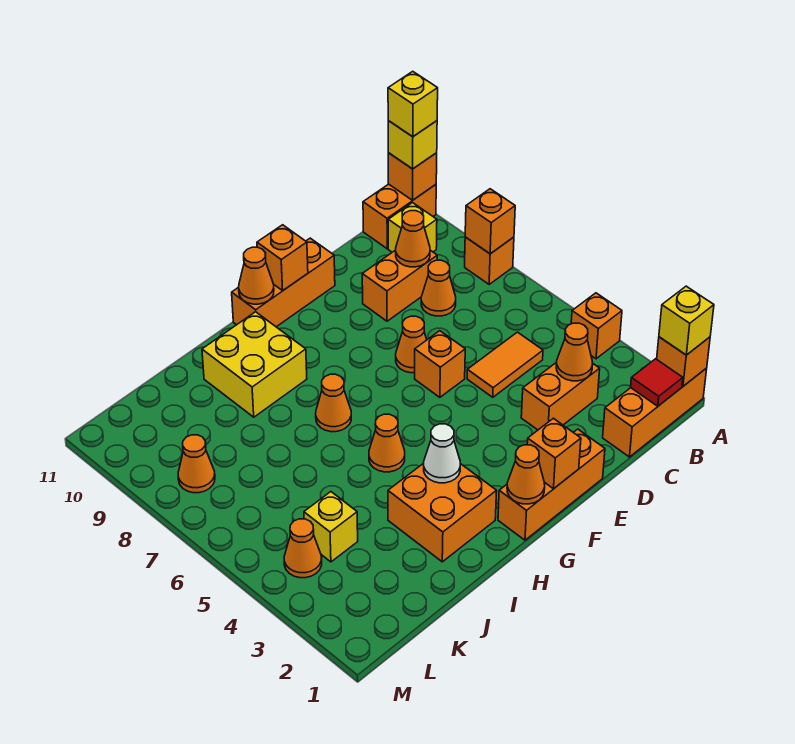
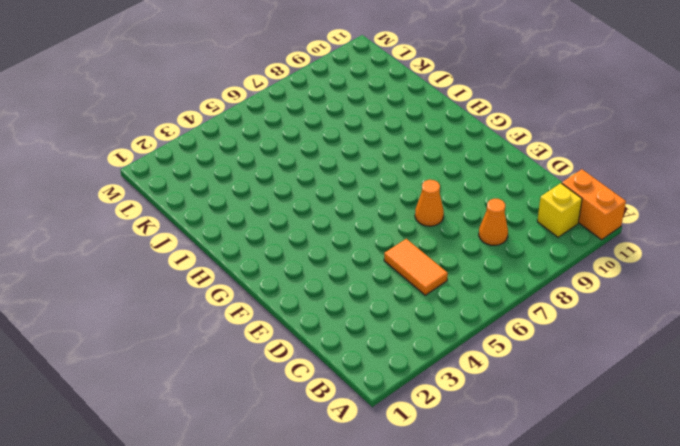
none -> orange 1x3 brick [603,368,707,457]
none -> orange 1x1 brick [571,293,622,359]
none -> orange 1x1 brick [465,237,514,284]
none -> orange 1x2 brick [521,363,600,430]

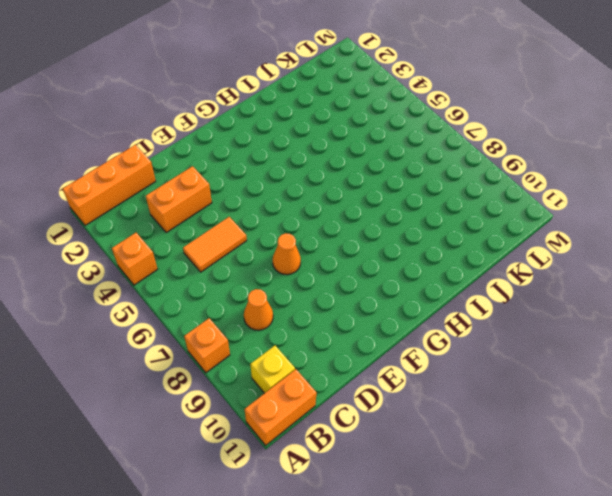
none -> orange 1x2 brick [362,250,437,321]
none -> orange 1x3 brick [498,429,605,540]
none -> orange 1x1 brick [415,331,465,397]
none -> orange 1x3 brick [232,238,335,327]

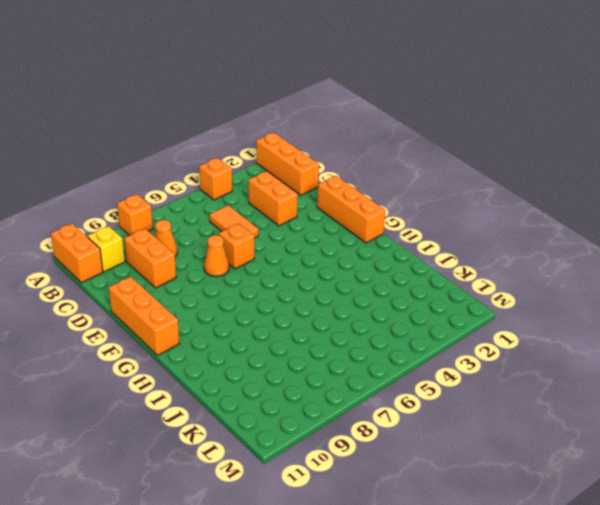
none -> orange 2x2 brick [388,463,497,562]
none -> orange 1x1 cone [369,414,405,472]
none -> orange 1x1 cone [316,374,351,432]
none -> yellow 2x2 brick [202,312,307,417]

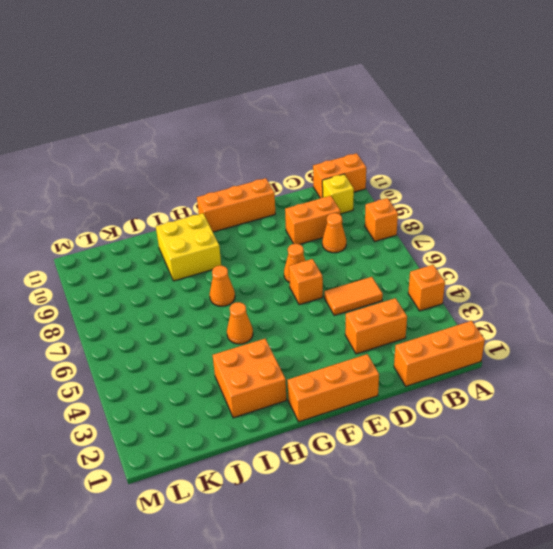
none -> yellow 1x1 brick [304,492,358,562]
none -> orange 1x1 cone [284,519,322,578]
none -> orange 1x1 cone [178,435,215,493]
none -> orange 1x1 brick [657,337,710,386]

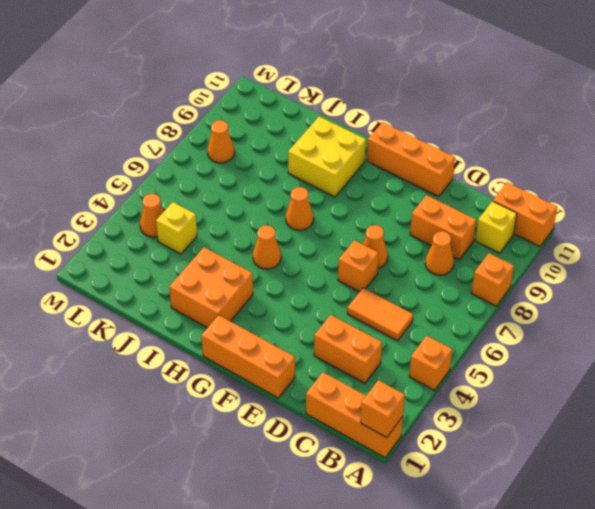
none -> orange 1x1 brick [465,189,515,254]
none -> orange 1x1 brick [388,153,437,200]
none -> red 1x1 tile [631,359,683,406]
none -> orange 1x1 cone [556,323,593,381]

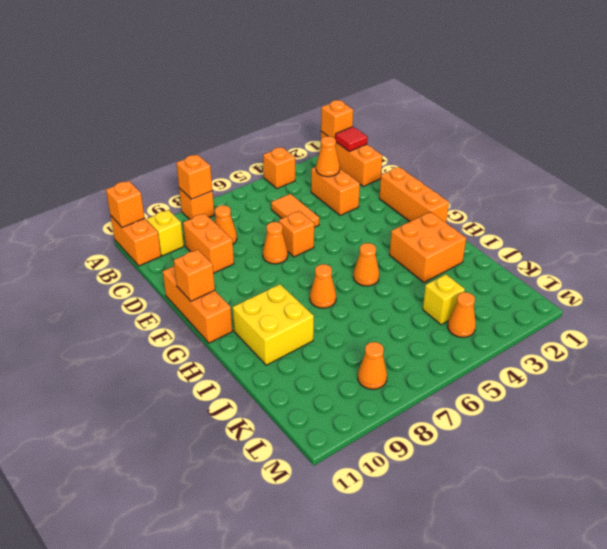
none -> orange 1x1 cone [396,211,430,267]
none -> orange 1x1 brick [527,418,581,489]
none -> orange 1x1 cone [507,445,545,504]
none -> orange 1x1 cone [239,247,274,304]

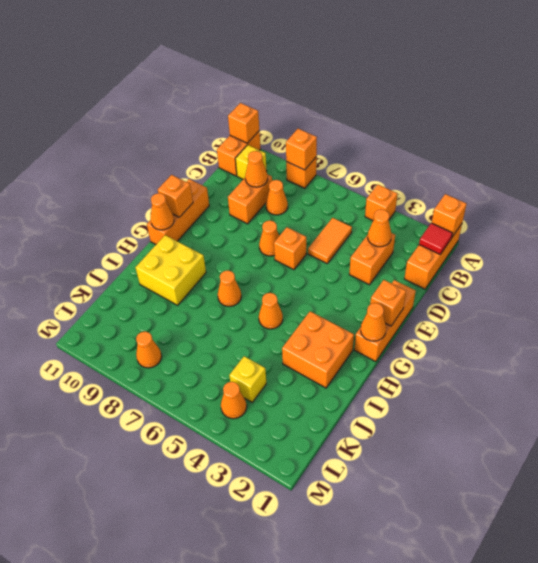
none -> white 1x1 cone [424,424,460,483]
none -> yellow 1x1 brick [659,286,714,355]
none -> yellow 1x1 brick [388,121,437,169]
none -> yellow 1x1 brick [388,71,438,137]

